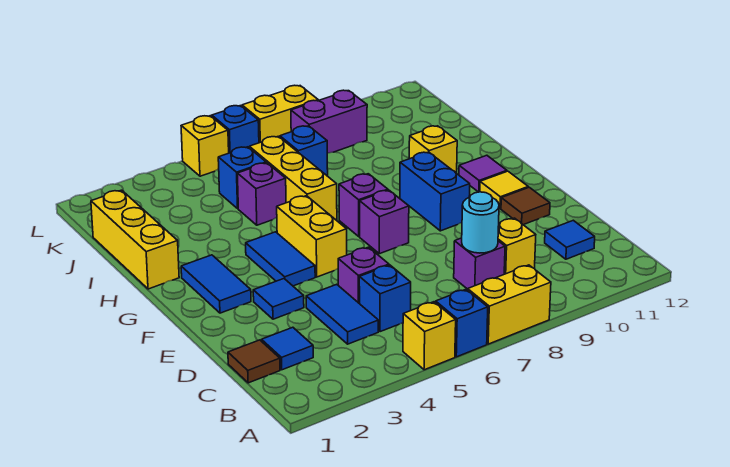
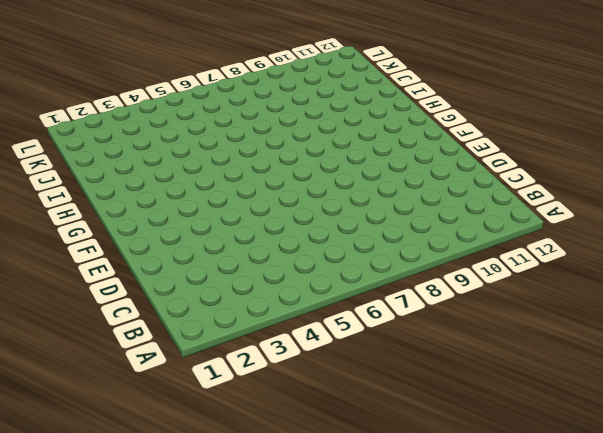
none -> yellow 1x1 brick [403,302,456,370]
none -> blue 1x1 brick [436,289,488,357]
none -> yellow 1x2 brick [468,265,551,344]
none -> brown 1x1 tile [228,340,280,383]

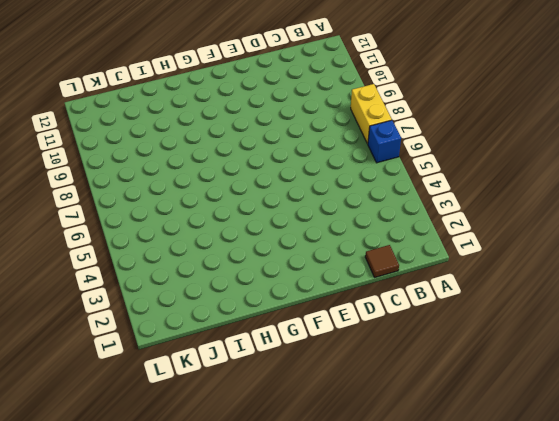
none -> yellow 1x1 brick [403,302,456,370]
none -> blue 1x1 tile [262,327,313,370]
none -> blue 1x2 tile [306,284,378,344]
none -> blue 1x1 brick [359,265,411,332]

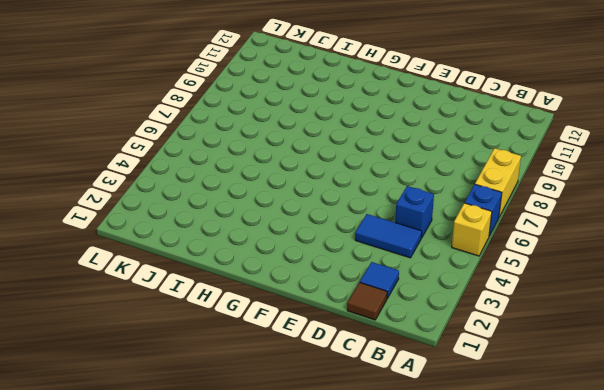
none -> purple 1x1 brick [454,238,505,289]
none -> yellow 1x1 brick [498,218,536,274]
none -> blue 1x1 tile [545,220,595,259]
none -> purple 1x1 brick [338,247,389,304]

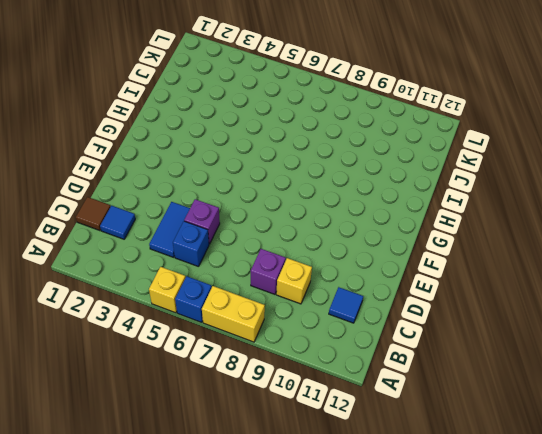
none -> blue 1x1 tile [253,279,304,319]
none -> brown 1x1 tile [501,187,550,225]
none -> blue 1x2 tile [181,255,251,313]
none -> blue 1x2 tile [246,232,315,286]

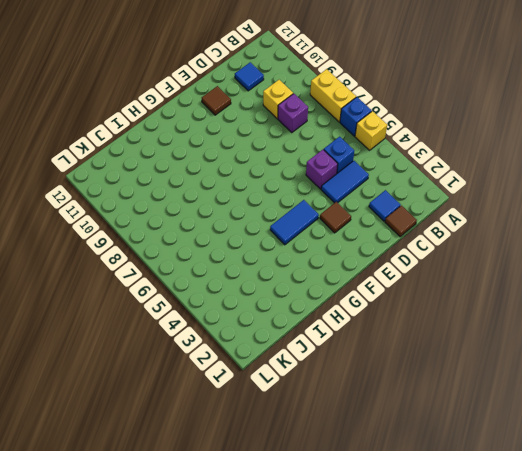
brown 1x1 tile [320,202,351,233] -> blue 1x1 tile [253,279,304,319]
none -> blue 1x2 tile [181,255,251,313]
none -> yellow 1x2 brick [277,196,347,277]
none -> purple 1x1 brick [360,190,409,254]
none -> blue 1x2 brick [400,152,470,231]

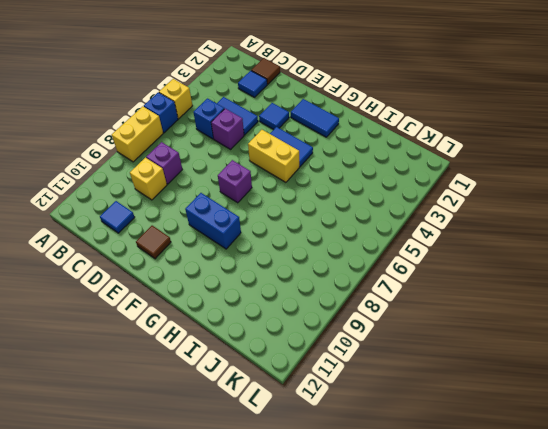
none -> yellow 1x1 tile [480,171,528,209]
none -> purple 1x1 brick [339,174,388,236]
none -> purple 1x1 tile [459,155,507,192]
none -> yellow 1x3 brick [91,190,179,289]

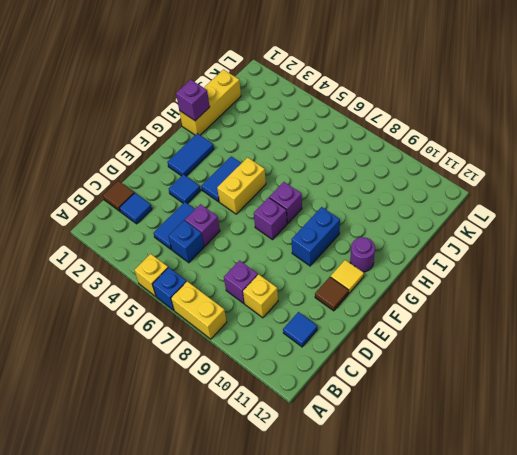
purple 1x1 round brick [350,237,375,272] -> purple 1x1 tile [459,155,507,192]
purple 1x1 brick [176,80,210,121] -> purple 1x1 brick moved to [237,163,286,225]
none -> yellow 1x3 brick [249,136,337,220]
none -> yellow 1x1 brick [409,126,457,173]
none -> blue 1x1 brick [218,147,266,208]
none -> blue 1x1 brick [280,126,328,176]

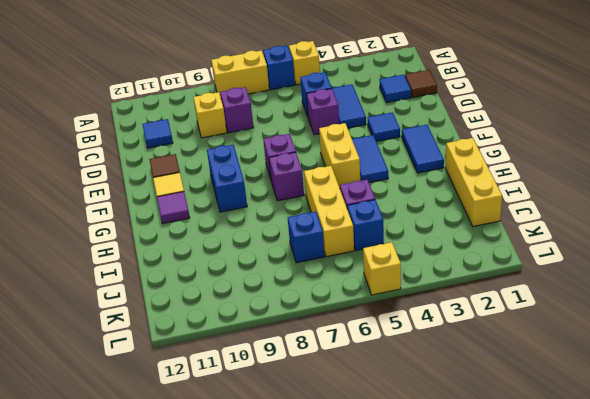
none -> yellow 1x1 brick [409,126,457,173]
none -> purple 1x2 brick [291,90,367,153]
none -> blue 1x1 brick [212,106,259,153]
none -> yellow 1x2 brick [242,85,318,143]

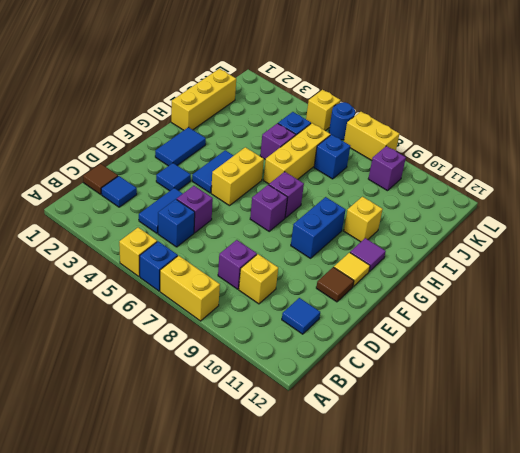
purple 1x1 brick [368,146,406,191] -> purple 1x2 brick [291,90,367,153]
blue 1x1 round brick [329,102,355,140] -> blue 1x1 brick [212,106,259,153]
none -> cyan 1x1 round brick [462,192,499,253]

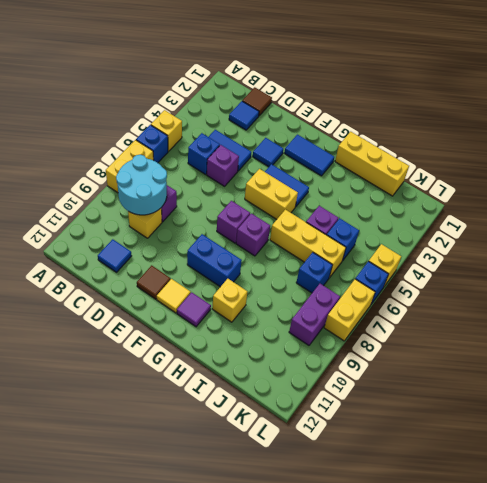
cyan 2x2 round brick [116,155,167,215] -> cyan 1x1 round brick [462,192,499,253]

